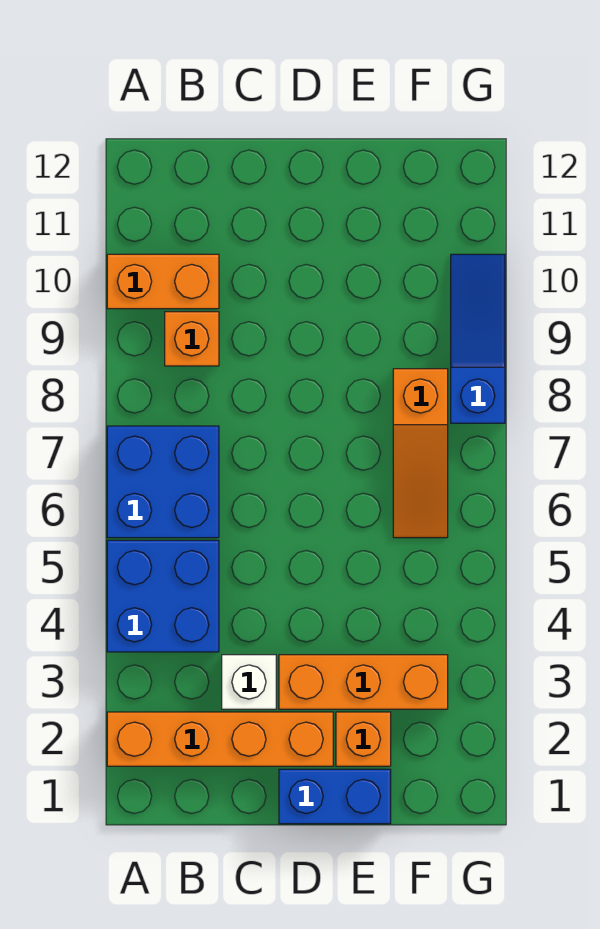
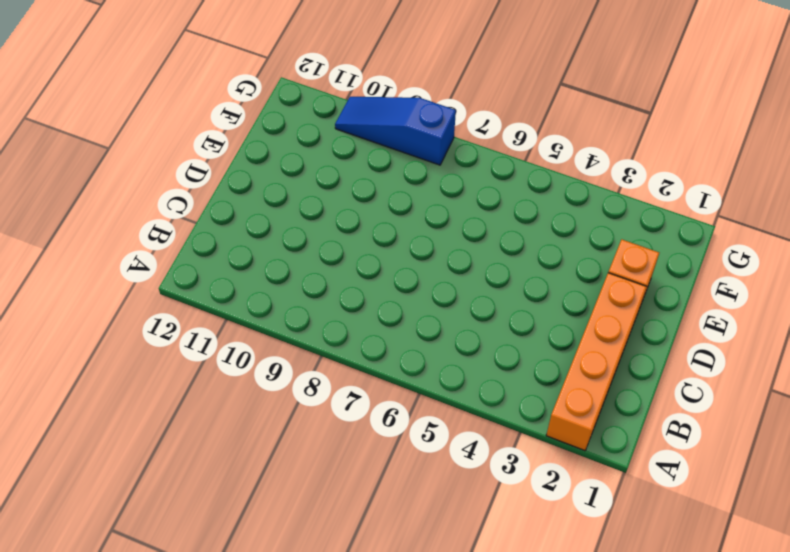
none -> blue 2x2 brick [107,540,219,652]
none -> blue 2x2 brick [107,426,219,538]

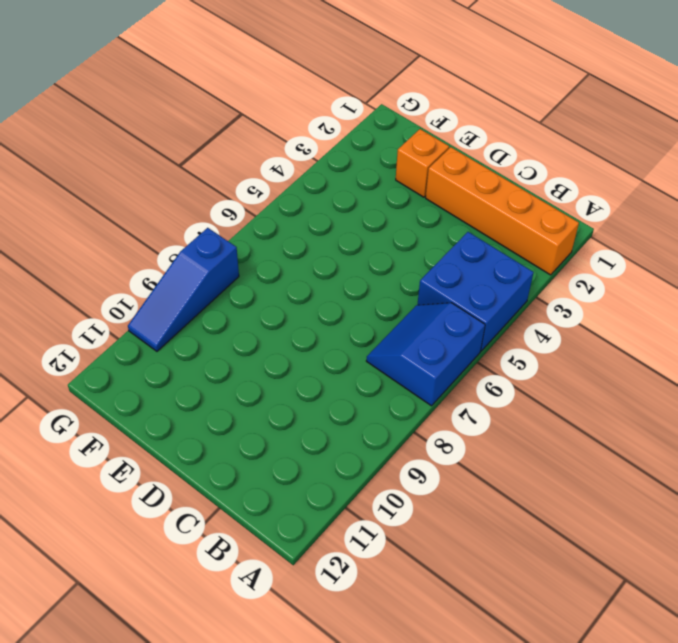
blue 2x2 slope [366,303,485,406] -> blue 2x2 brick [107,426,219,538]
none -> orange 1x2 brick [107,254,219,309]
none -> orange 1x1 brick [165,312,219,366]

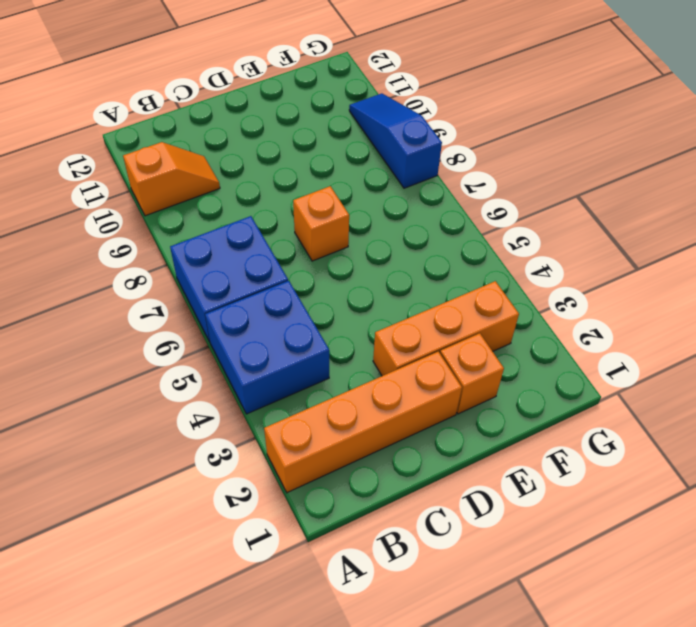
orange 1x2 slope [123,142,220,216] -> orange 1x2 brick [107,254,219,309]
orange 1x1 brick [293,186,349,261] -> orange 1x1 brick moved to [165,312,219,366]
none -> white 1x1 brick [222,655,276,709]
none -> blue 1x2 brick [279,769,391,824]

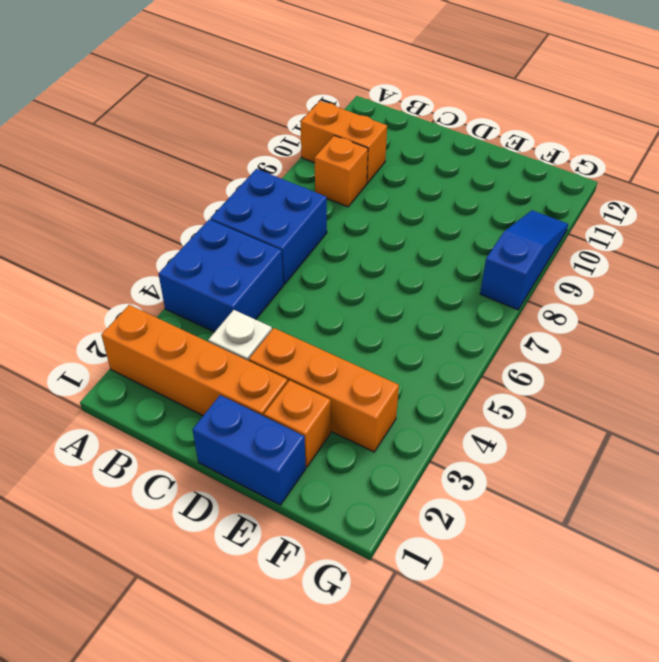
none -> orange 1x3 slope [393,369,448,538]

